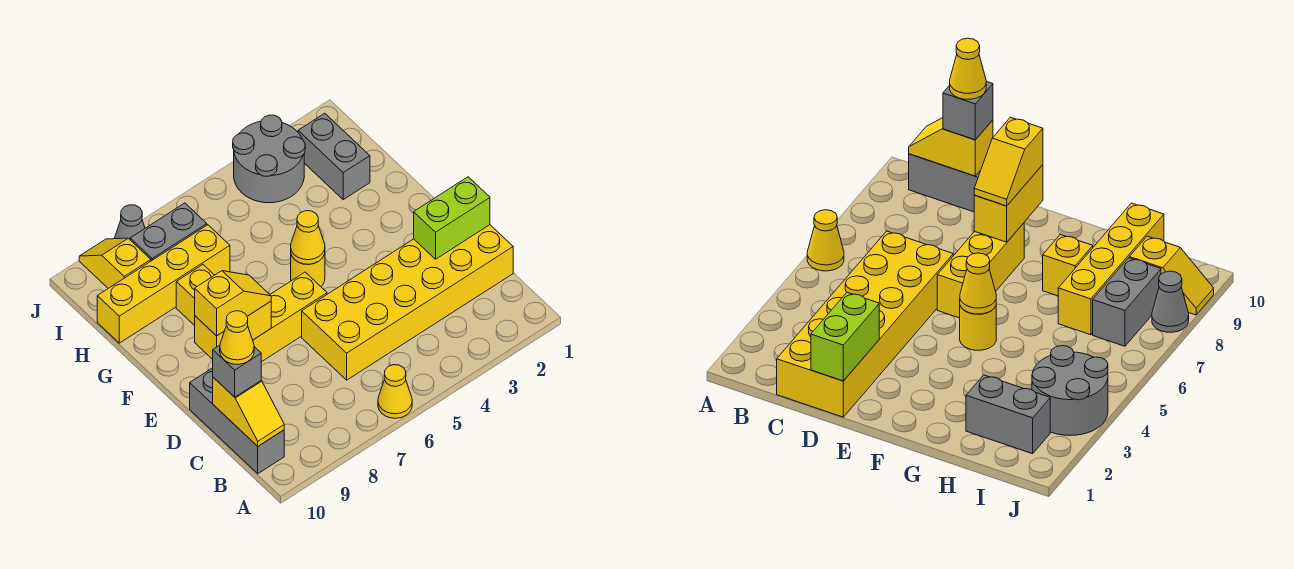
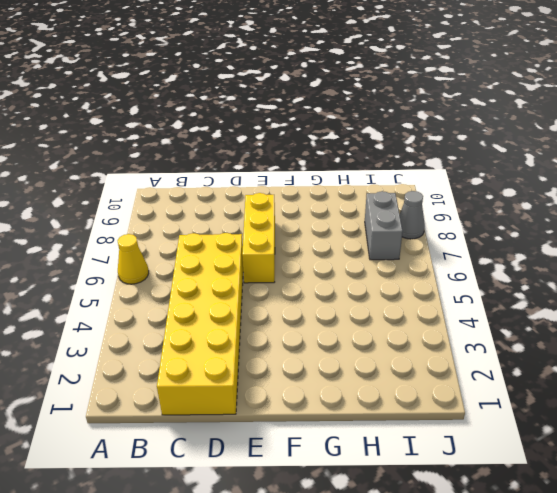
none -> grey 1x3 brick [190,368,284,474]
none -> yellow 1x1 round brick [291,254,325,286]
none -> yellow 1x1 brick [176,265,214,326]

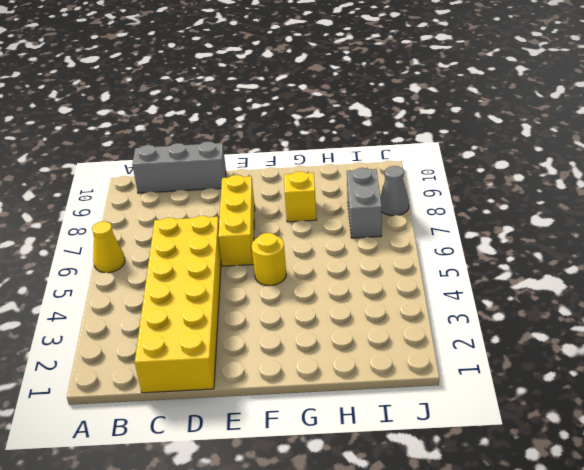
none -> grey 1x2 brick [298,113,370,199]
none -> yellow 1x4 brick [97,225,230,343]
none -> grey 2x2 round brick [233,115,305,203]

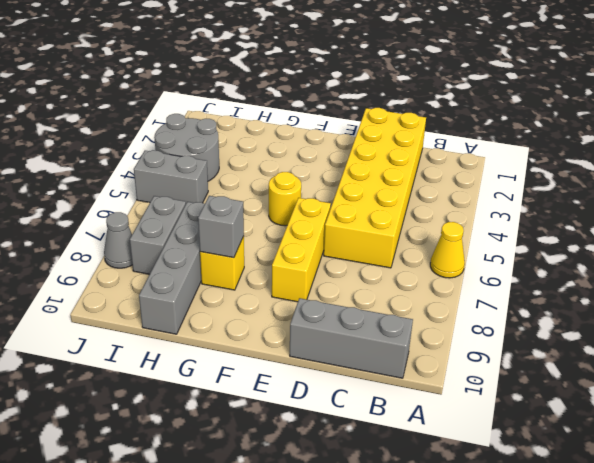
grey 1x1 brick [198,196,244,258] -> grey 1x1 brick moved to [213,345,261,397]
grey 1x4 brick [139,202,205,334] -> yellow 1x4 brick [97,225,230,343]
grey 1x2 brick [134,150,208,203] -> grey 1x2 brick moved to [298,113,370,199]
none -> yellow 1x2 slope [79,238,151,288]
none -> yellow 1x2 slope [213,377,284,446]
none -> lime 1x2 brick [414,177,490,259]

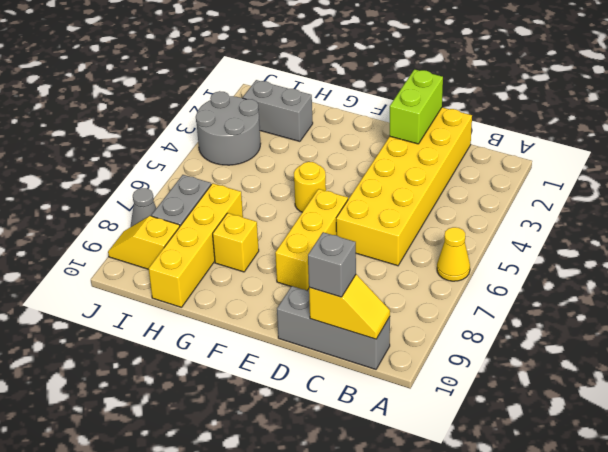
none -> yellow 1x2 brick [195,301,271,359]
none -> yellow 1x1 cone [291,211,325,264]
none -> yellow 1x2 slope [195,271,271,336]

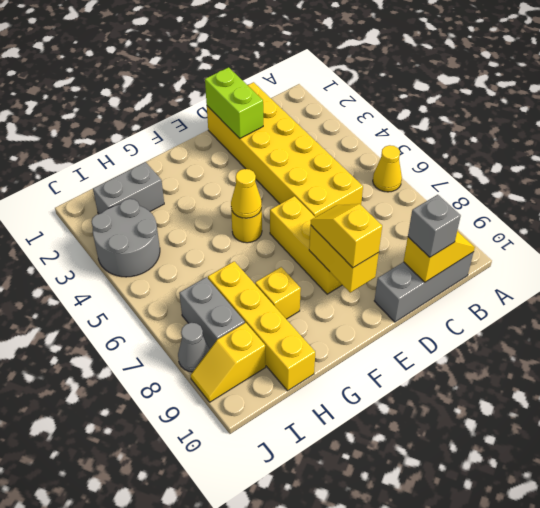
none -> yellow 1x1 cone [220,311,254,364]

